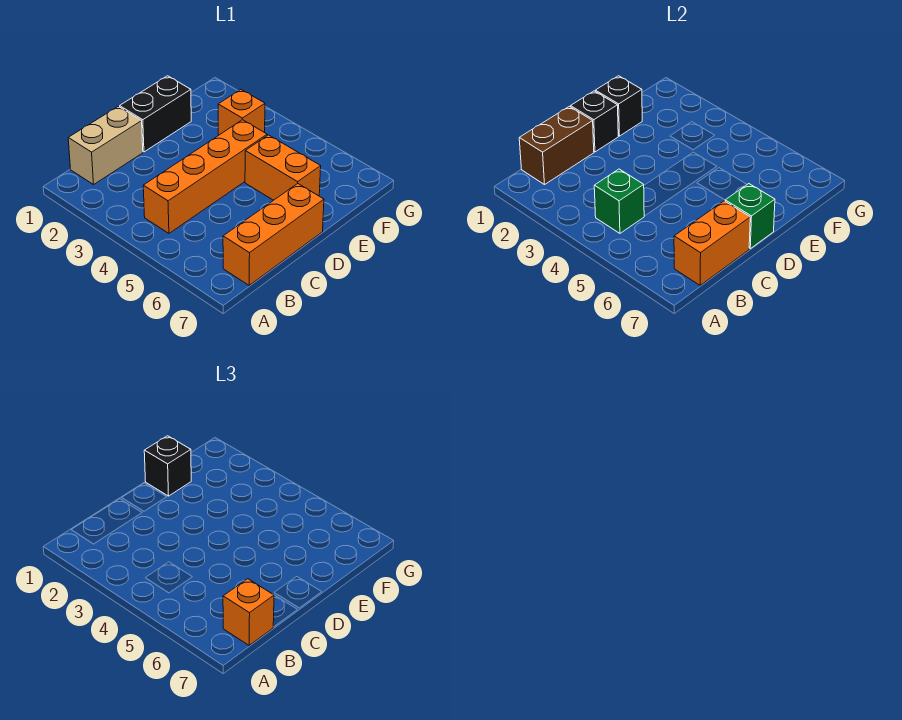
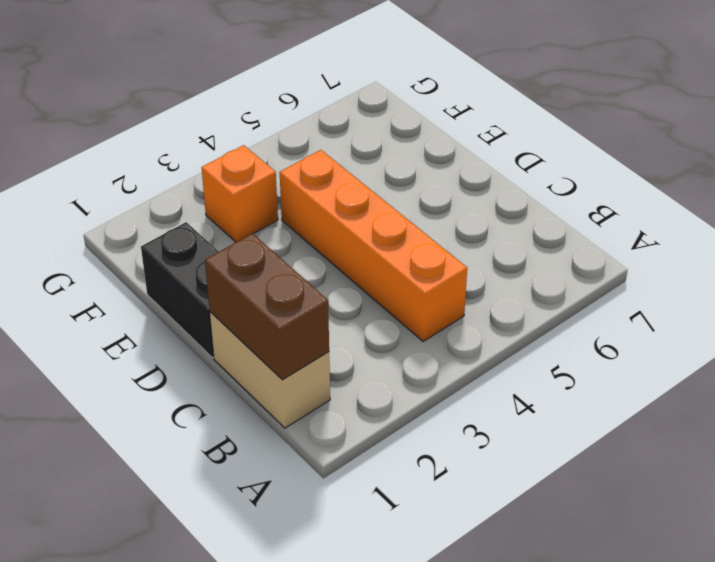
none -> orange 1x3 brick [223,184,324,285]
none -> orange 1x2 brick [245,135,321,200]
none -> green 1x1 brick [594,169,644,233]

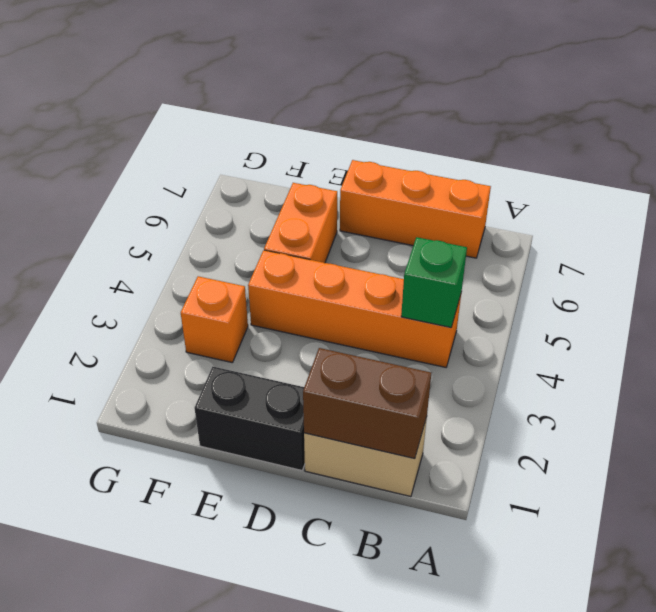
none -> orange 1x2 brick [674,201,750,285]
none -> black 1x1 brick [571,91,618,152]
none -> green 1x1 brick [725,184,775,249]

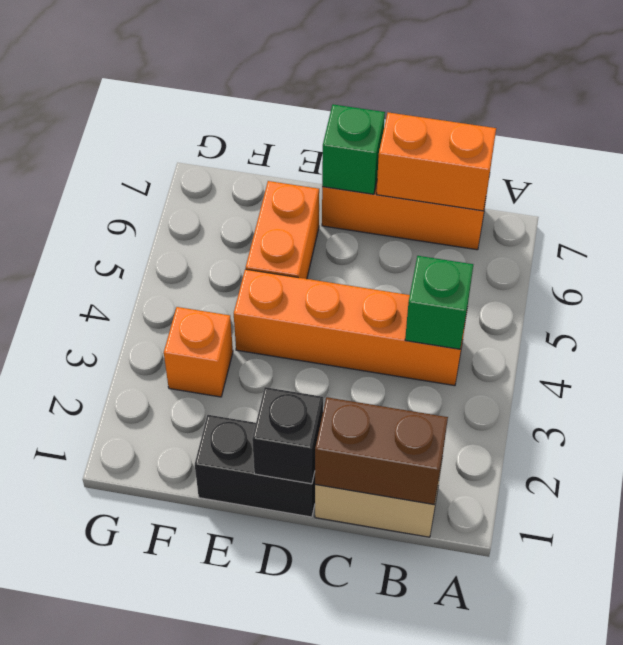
none -> black 1x1 brick [595,76,642,136]
none -> orange 1x1 brick [223,579,274,645]
none -> black 1x1 brick [144,436,191,496]

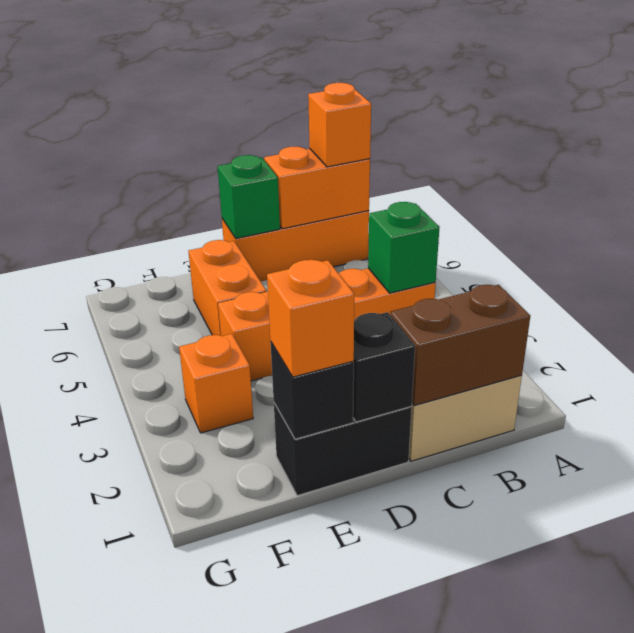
orange 1x1 brick [267,260,354,377] -> black 1x1 brick [144,436,191,496]

